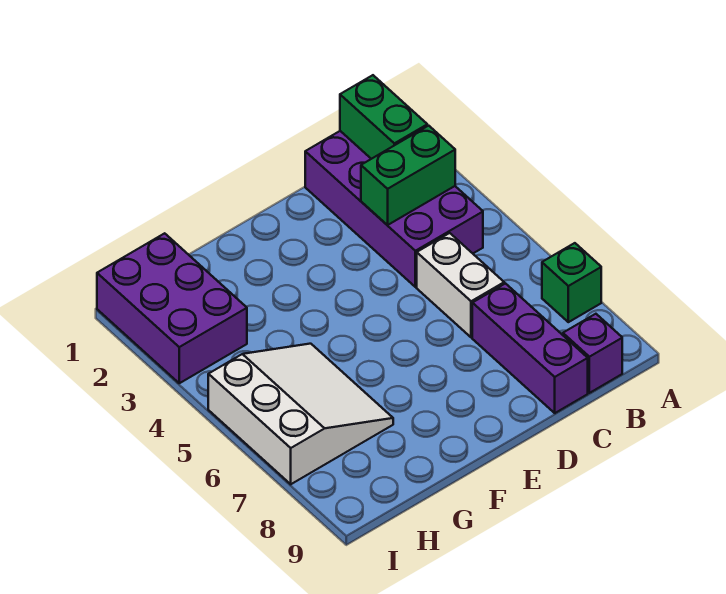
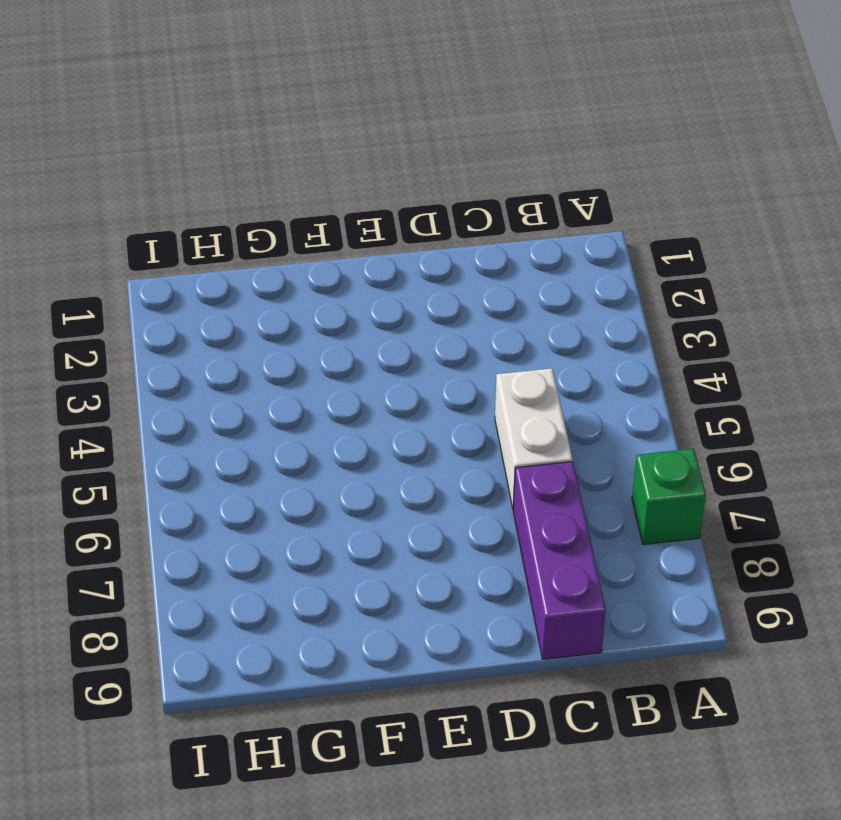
none -> purple 2x4 brick [305,131,483,287]
none -> purple 1x1 brick [563,314,622,393]

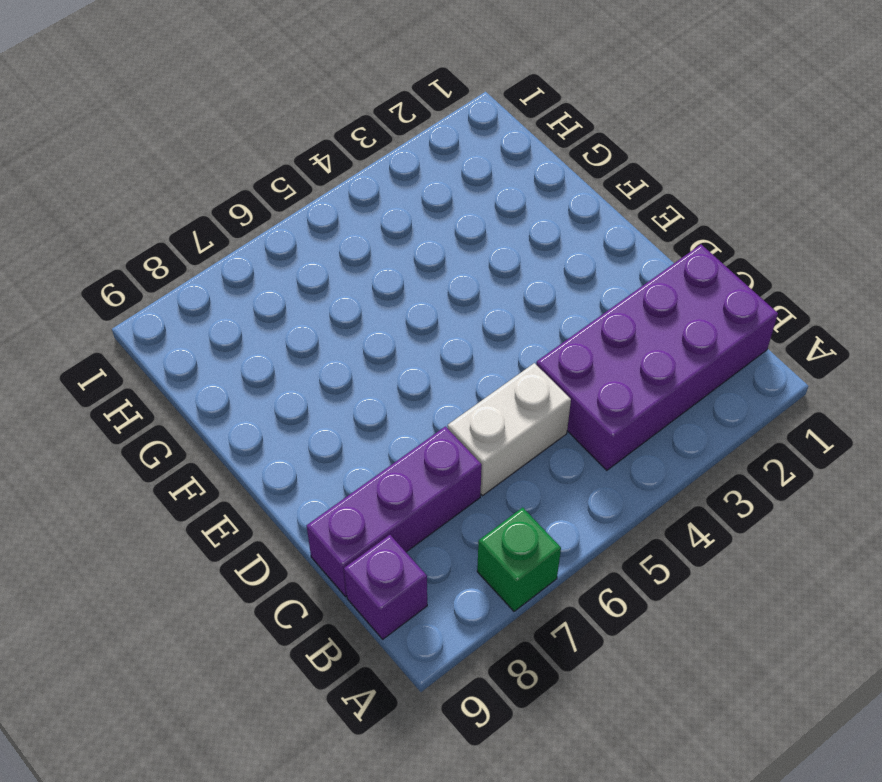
none -> white 3x3 slope [208,344,393,484]
none -> purple 2x3 brick [97,233,247,383]

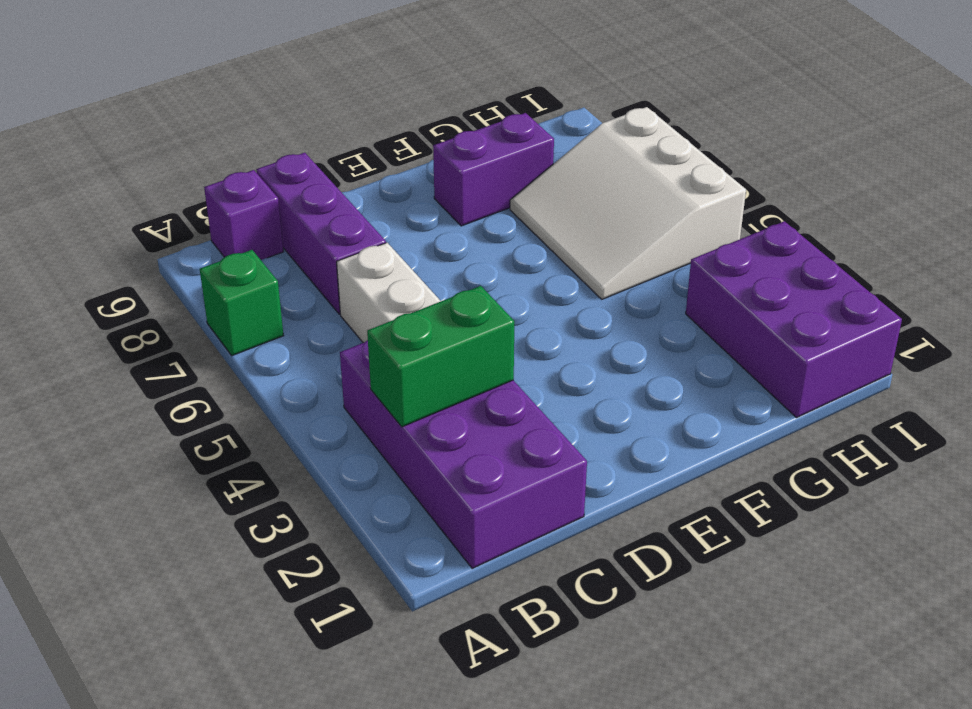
purple 1x2 brick [433,113,554,226] -> none
none -> green 1x2 brick [340,75,427,159]

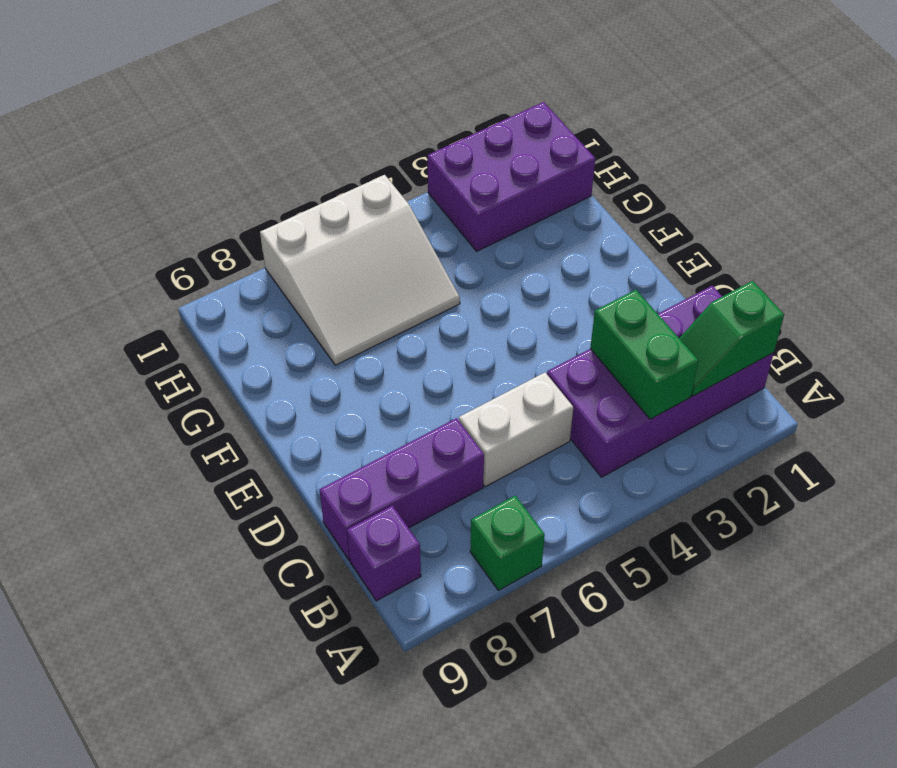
green 1x2 slope [679,281,784,396] -> green 1x2 brick [340,75,427,159]

